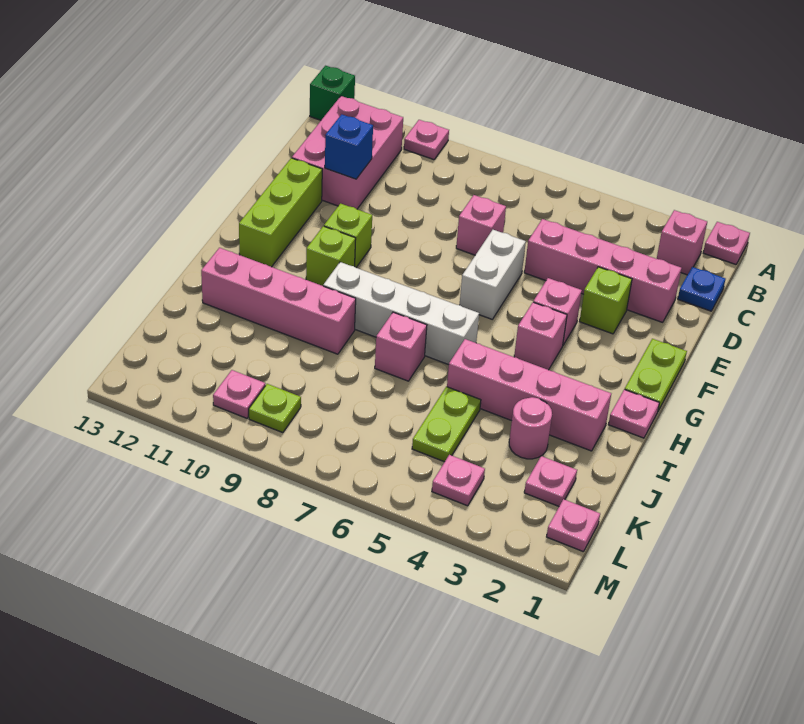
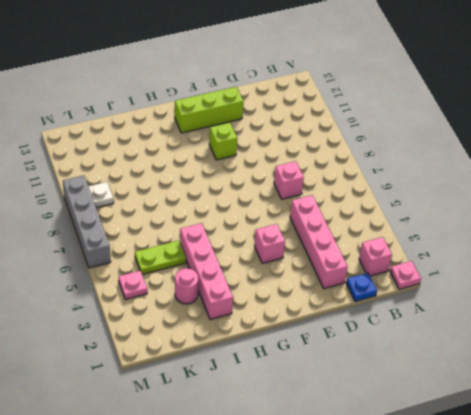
white 1x1 plate [88,182,114,208] -> lime 1x1 plate [249,384,301,433]
grey 1x4 brick [63,175,111,268] -> none
none -> pink 1x1 plate [404,120,449,160]
none -> green 1x1 brick [310,66,355,120]
none -> pink 2x3 brick [292,96,403,209]

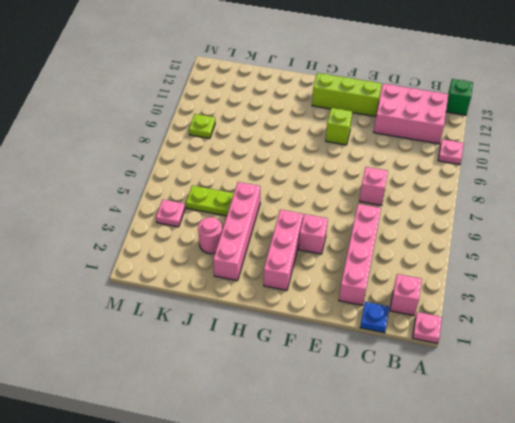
pink 1x3 brick [264,210,303,290] -> pink 1x1 brick [514,302,567,370]
none -> lime 1x1 brick [580,267,632,334]
none -> white 1x2 brick [460,230,526,319]
none -> lime 1x2 plate [625,339,687,411]

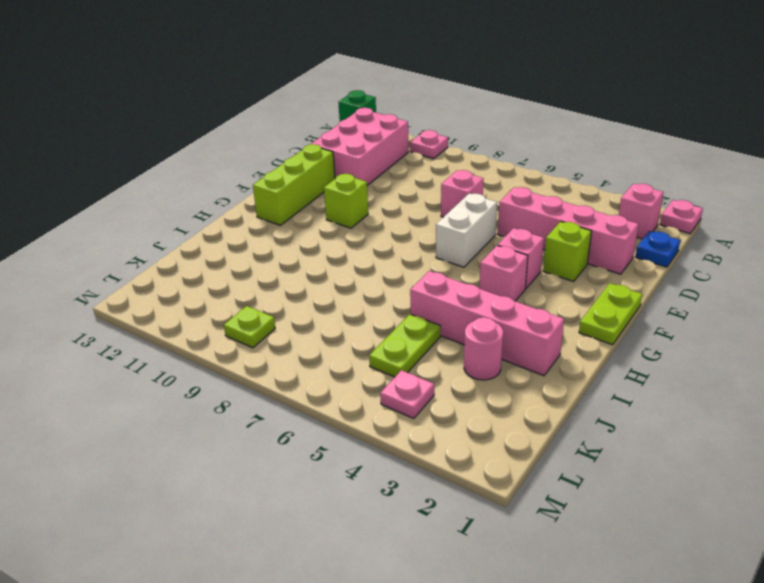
none -> lime 1x1 brick [306,226,356,286]
none -> pink 1x1 plate [608,389,659,438]
none -> white 1x4 brick [323,262,479,365]

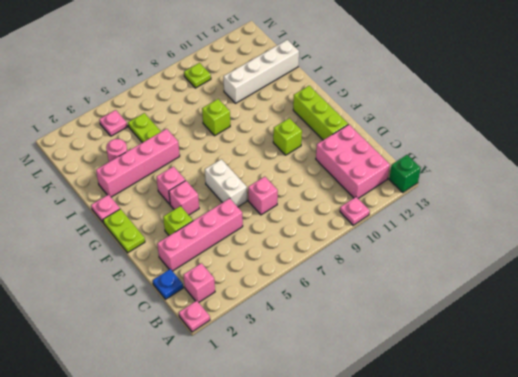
lime 1x1 brick [202,99,230,136] -> lime 1x1 brick moved to [306,226,356,286]
white 1x4 brick [223,40,299,103] -> white 1x4 brick moved to [323,262,479,365]
none -> pink 1x1 brick [375,312,427,381]
none -> pink 1x4 brick [201,248,356,354]
none -> pink 1x1 plate [524,456,577,506]

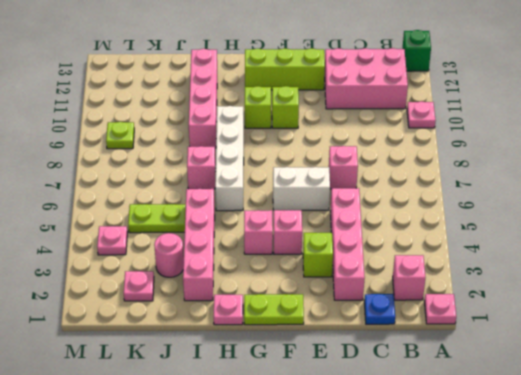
none -> pink 1x1 plate [547,499,600,552]
none -> pink 1x1 plate [213,370,265,418]
none -> blue 1x1 brick [325,114,373,179]

